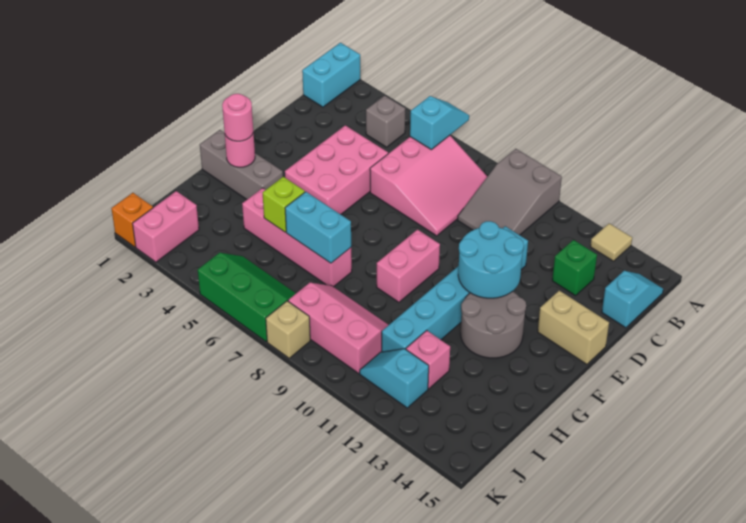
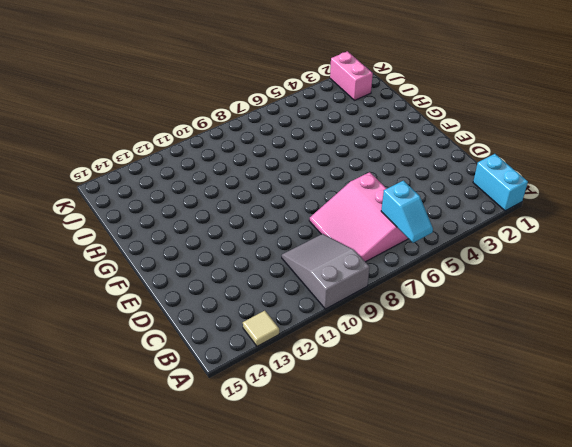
none -> grey 1x1 brick [366,96,405,147]
none -> cyan 1x2 slope [602,271,663,328]
none -> green 1x1 brick [552,240,597,296]

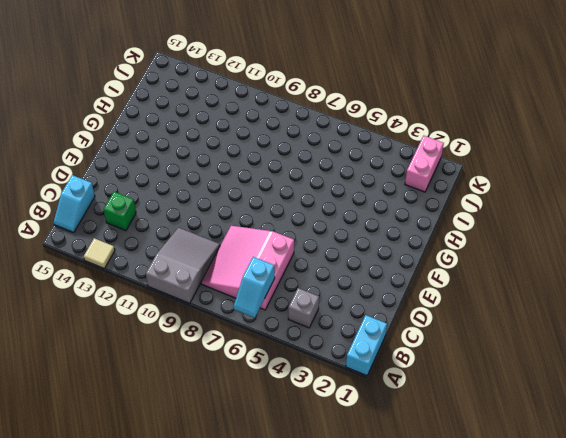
none -> pink 2x3 brick [285,125,388,214]
none -> cyan 1x6 brick [382,226,528,352]
none -> tan 1x2 brick [538,291,609,364]

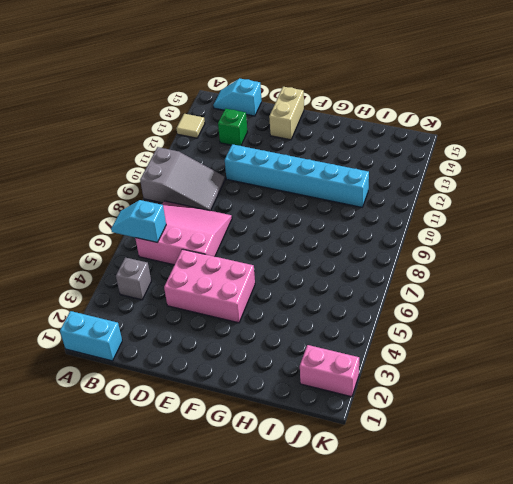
none -> pink 1x2 brick [377,230,440,302]
none -> grey 2x2 round brick [461,291,526,358]
none -> grey 1x3 brick [200,130,283,199]

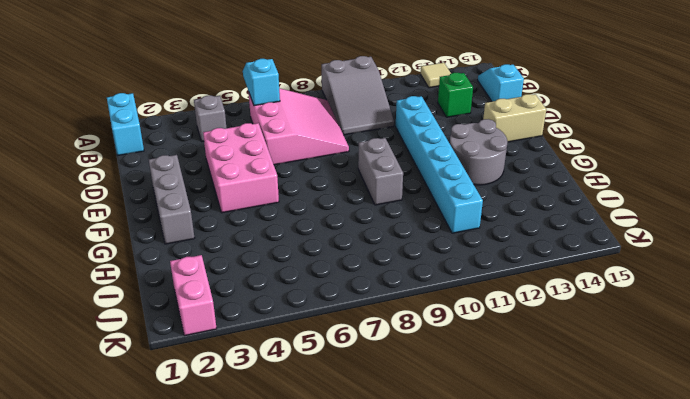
grey 1x3 brick [149,155,194,244] -> grey 1x3 brick turned to [200,130,283,199]
grey 1x2 brick [358,138,403,205] -> pink 1x2 brick [377,230,440,302]
none -> pink 1x4 brick [242,188,352,287]
none -> pink 2x3 slope [288,283,388,373]
none -> pink 1x1 brick [406,331,450,389]

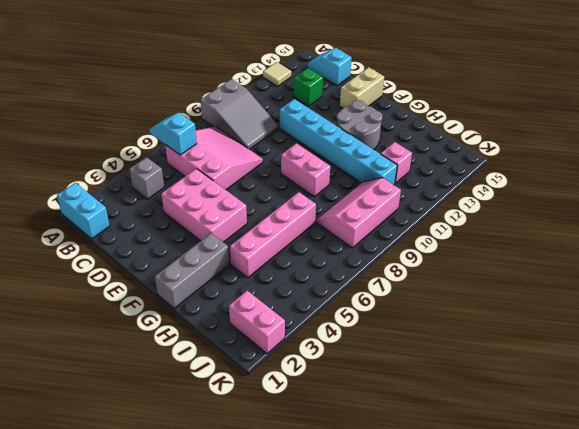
none -> green 2x3 slope [198,253,296,342]
none -> cyan 1x2 slope [360,349,429,408]
none -> orange 1x1 brick [111,193,153,247]

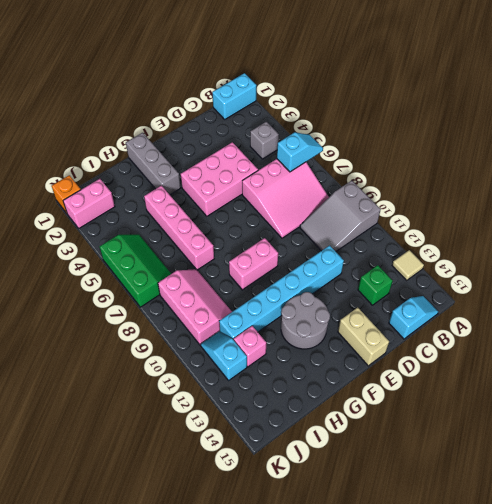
none -> tan 1x1 brick [266,301,310,358]
none -> cyan 2x2 round brick [458,221,524,298]
none -> pink 1x1 round brick [225,133,255,167]

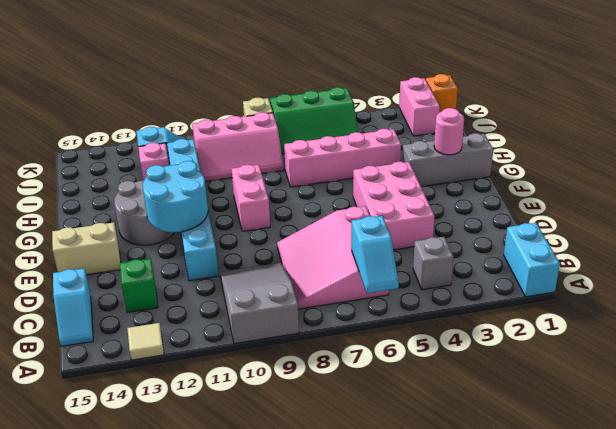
none -> lime 1x1 brick [263,177,305,232]
none -> cyan 1x2 brick [285,192,351,263]
none -> pink 1x1 round brick [222,94,253,141]

